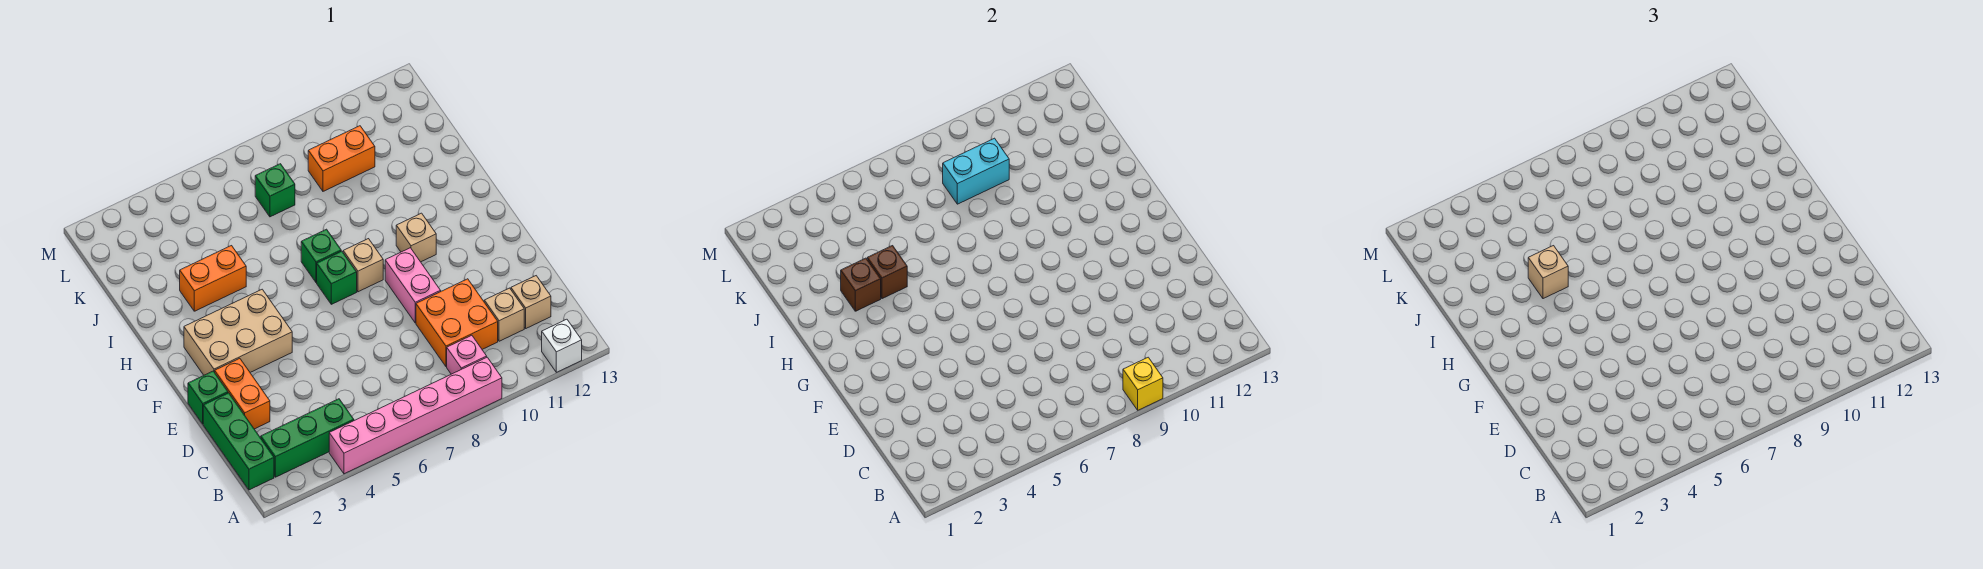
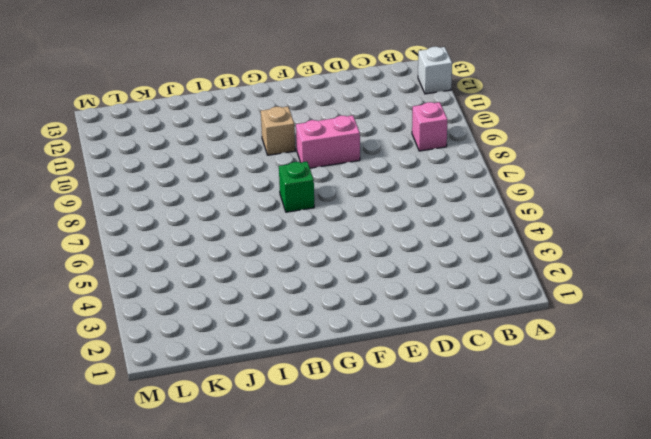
none -> pink 1x6 brick [329,357,502,474]
none -> green 1x3 brick [203,393,274,490]
none -> green 1x3 brick [261,399,354,477]

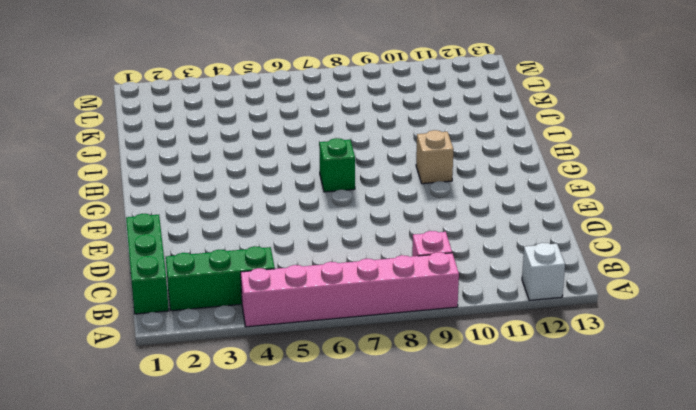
none -> orange 2x2 brick [416,279,498,367]
none -> tan 1x1 brick [484,288,524,341]
none -> tan 1x1 brick [511,276,551,328]

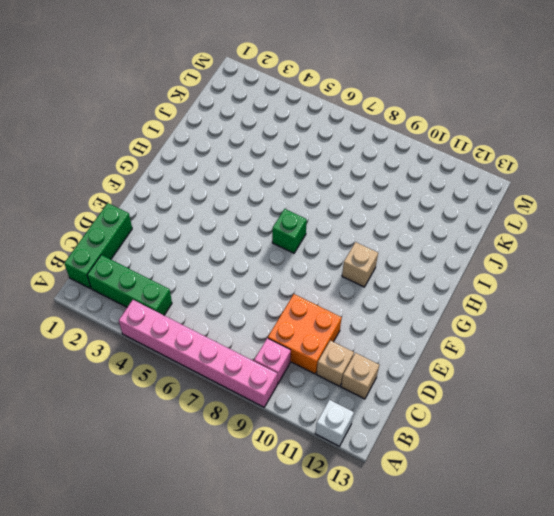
none -> orange 1x2 brick [215,358,270,429]
none -> green 1x1 brick [188,371,228,424]
none -> pink 1x2 brick [385,248,441,323]

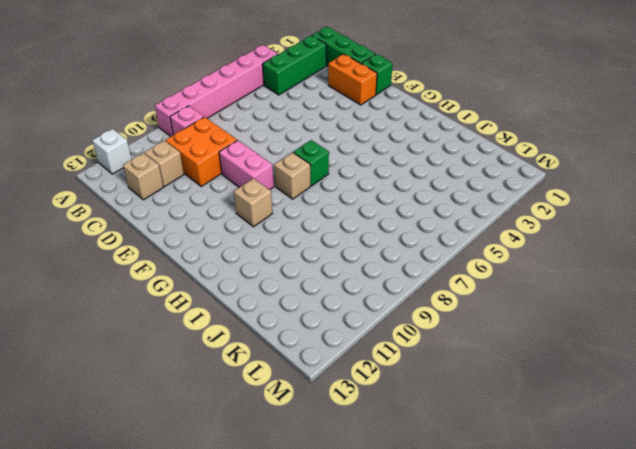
none -> tan 2x3 brick [184,289,292,375]
none -> green 1x1 brick [301,229,341,283]
none -> orange 1x2 brick [180,246,246,311]

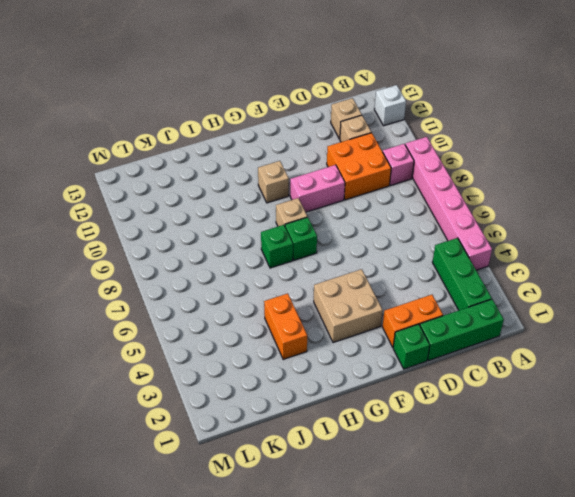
tan 2x2 brick [314,269,383,343] -> tan 2x3 brick [184,289,292,375]
none -> green 1x1 brick [255,164,295,217]
none -> orange 1x2 brick [308,126,375,191]
none -> yellow 1x1 brick [1123,357,1163,410]

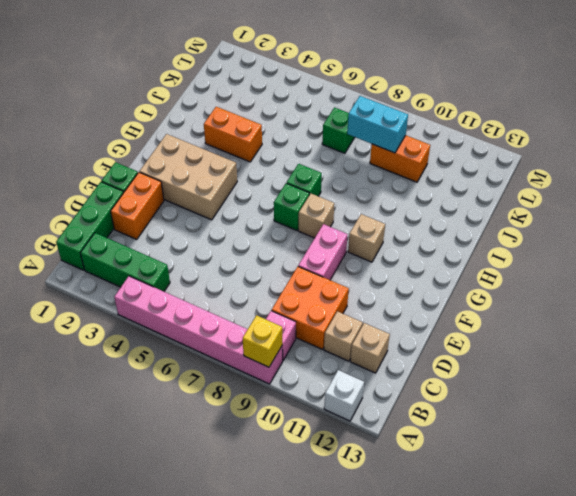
none -> brown 1x1 brick [841,258,881,311]
none -> brown 1x1 brick [867,246,907,299]
none -> tan 1x1 brick [1528,246,1568,299]

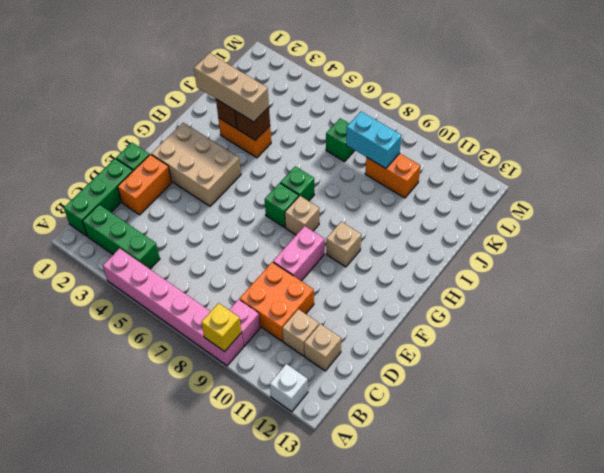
tan 1x3 brick [194,53,269,122] -> tan 1x1 brick [1528,246,1568,299]

